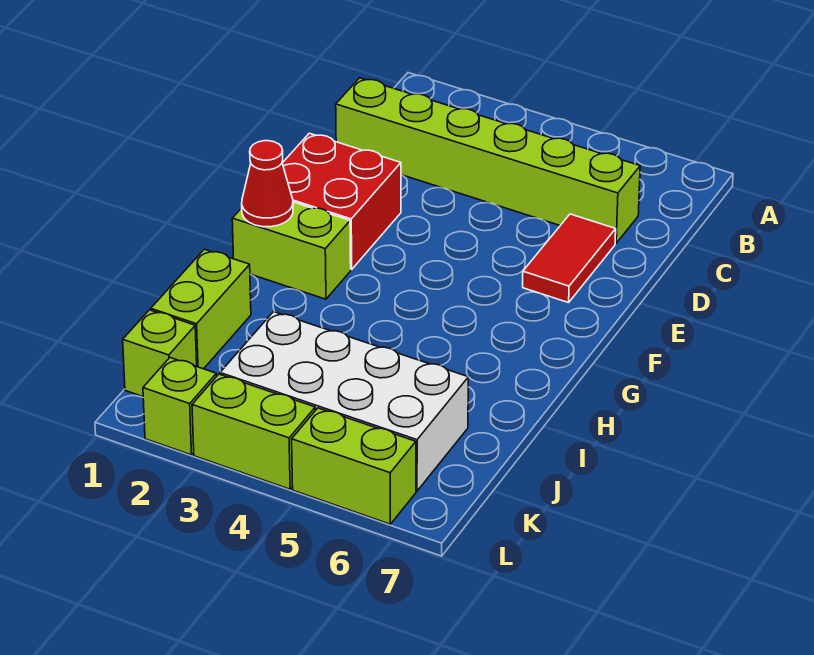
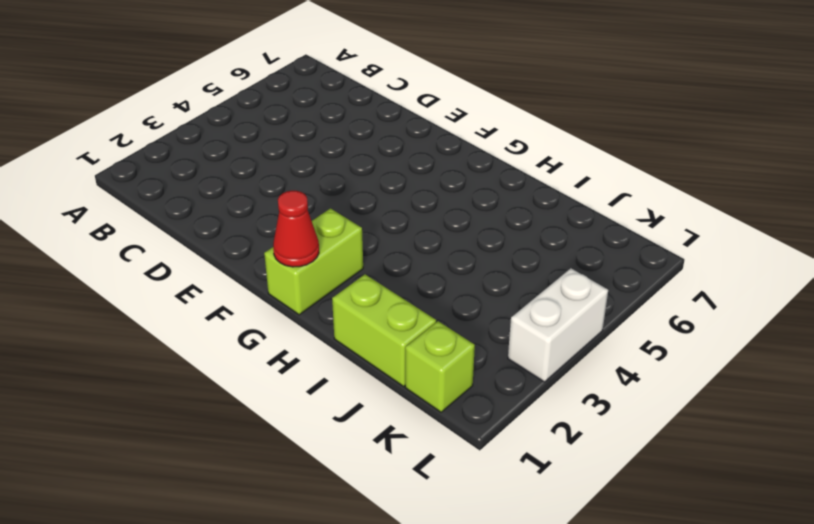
white 1x2 brick [508,268,608,382] -> lime 1x2 brick [192,374,315,489]
none -> lime 1x6 brick [336,78,640,243]
none -> red 1x2 tile [523,214,616,303]

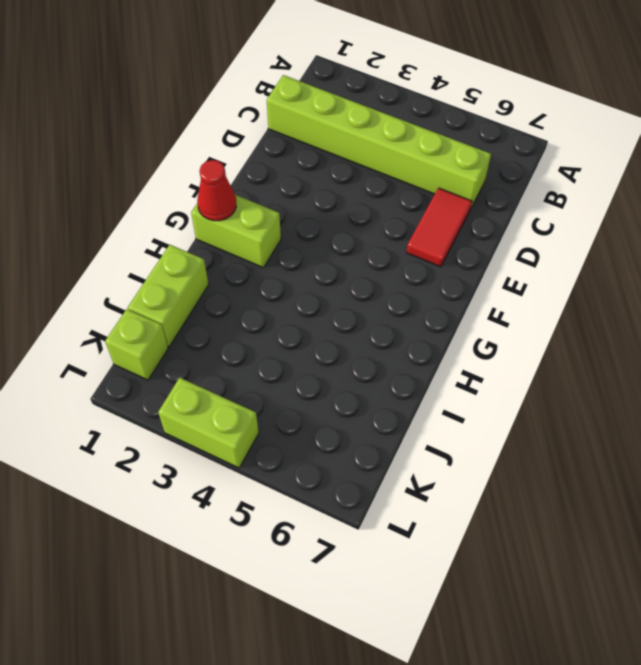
none -> red 2x2 brick [282,133,401,269]
none -> white 2x4 brick [220,312,468,491]

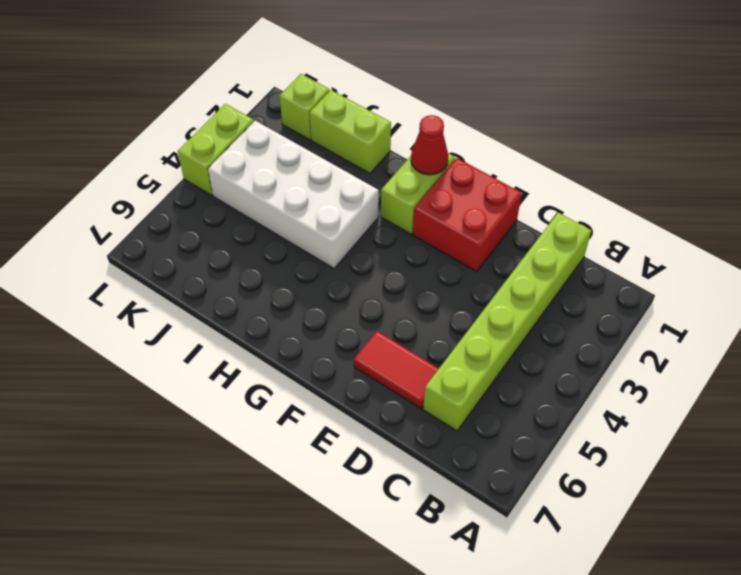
white 2x4 brick [208,121,379,268] -> white 2x4 brick turned to [220,312,468,491]
none -> lime 1x1 brick [143,358,216,455]
none -> lime 1x2 brick [292,408,416,524]

